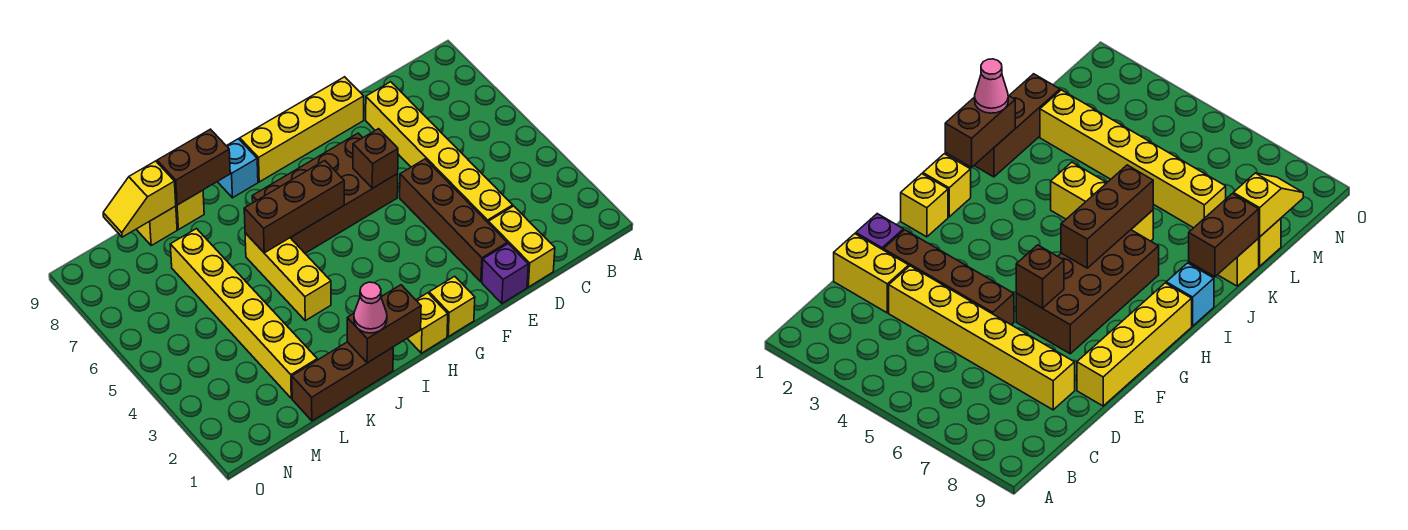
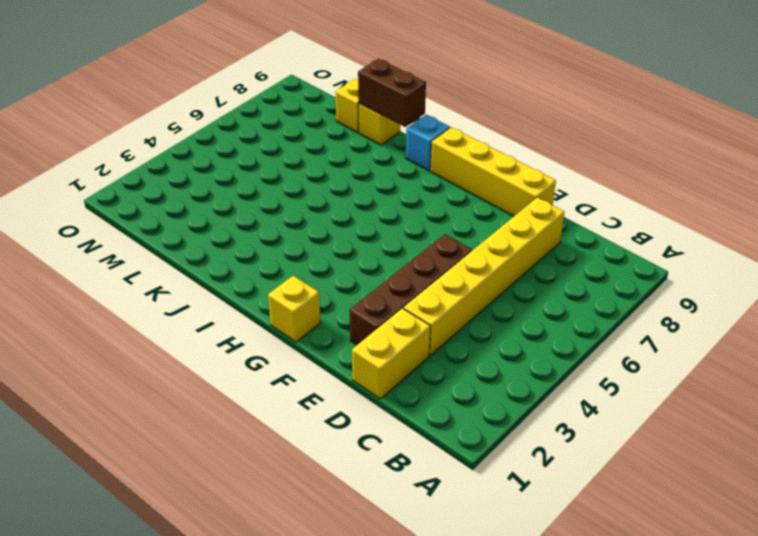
none -> purple 1x1 brick [482,244,528,303]
none -> brown 2x4 brick [252,133,398,253]
none -> yellow 1x1 brick [407,293,448,353]

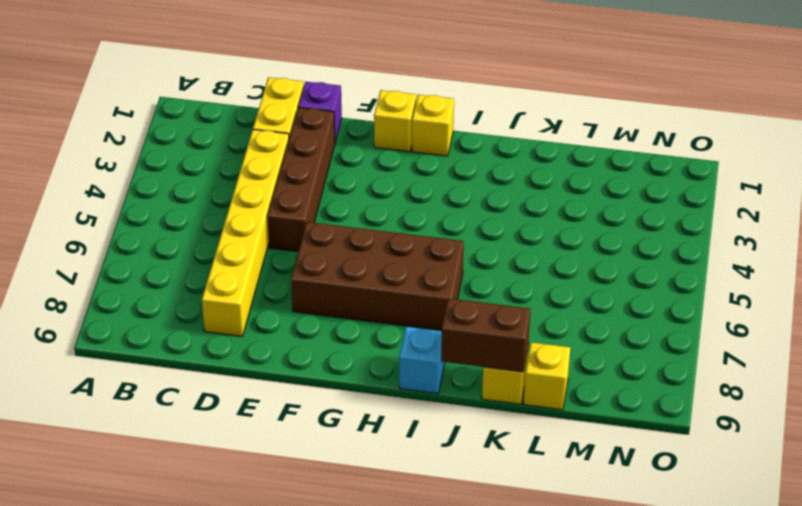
none -> yellow 1x4 brick [240,77,364,182]
none -> brown 1x3 brick [292,342,393,421]
none -> yellow 1x3 brick [245,233,331,321]

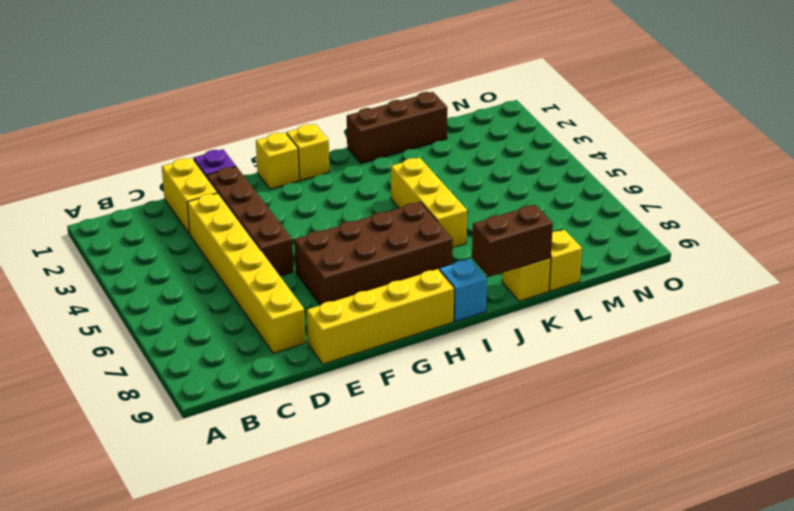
none -> yellow 1x6 brick [170,229,317,398]
none -> brown 1x1 brick [353,129,398,188]
none -> brown 1x3 brick [244,161,344,253]

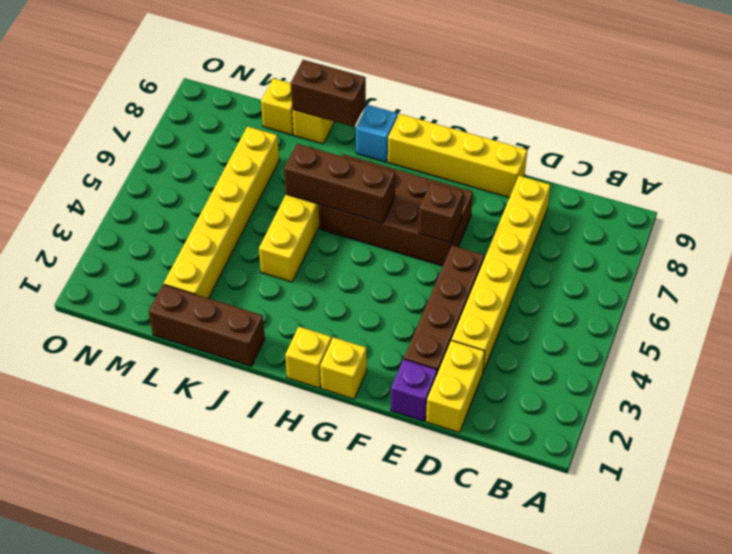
none -> brown 1x2 brick [347,285,421,363]
none -> yellow 1x2 slope [103,161,176,237]
none -> pink 1x1 cone [354,282,387,333]

